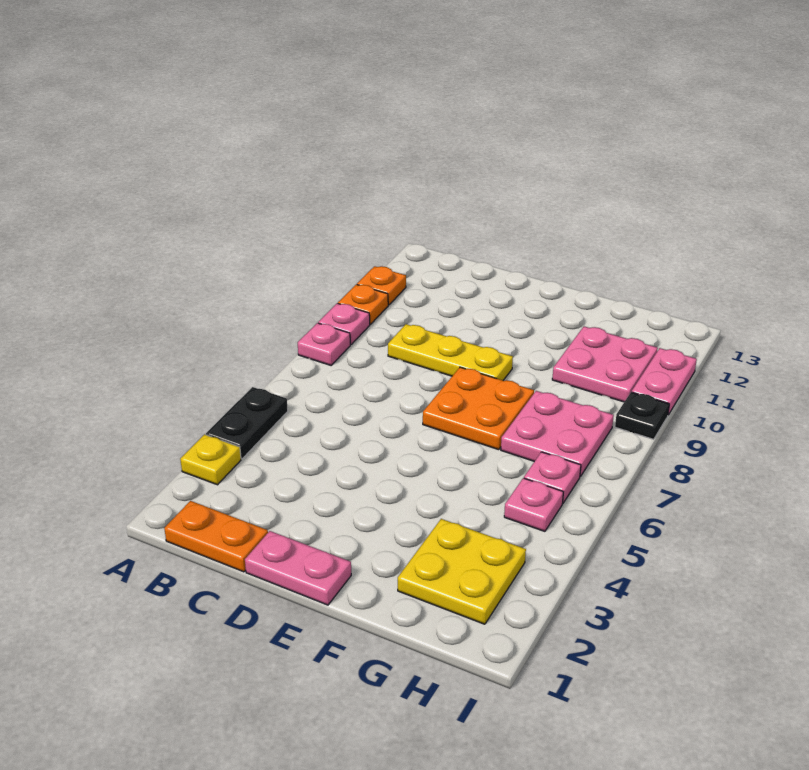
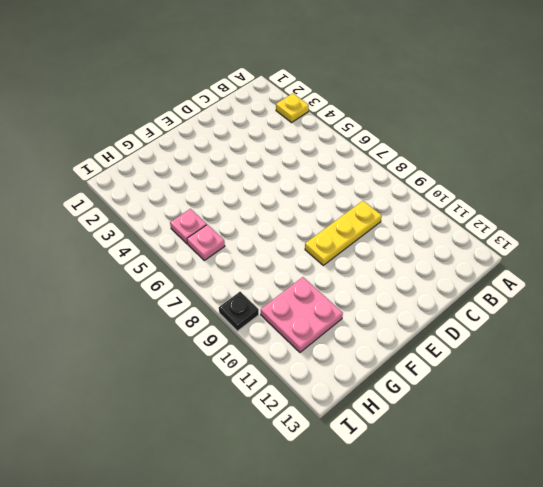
none -> black 1x2 plate [206,387,288,459]
none -> pink 1x1 plate [298,323,350,365]
none -> pink 1x1 plate [318,303,370,344]

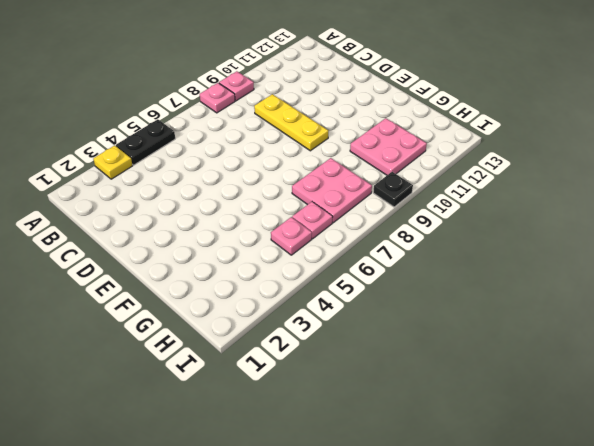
none -> orange 1x1 plate [338,284,388,324]
none -> orange 1x1 plate [357,266,406,305]
none -> orange 1x2 plate [164,501,268,572]

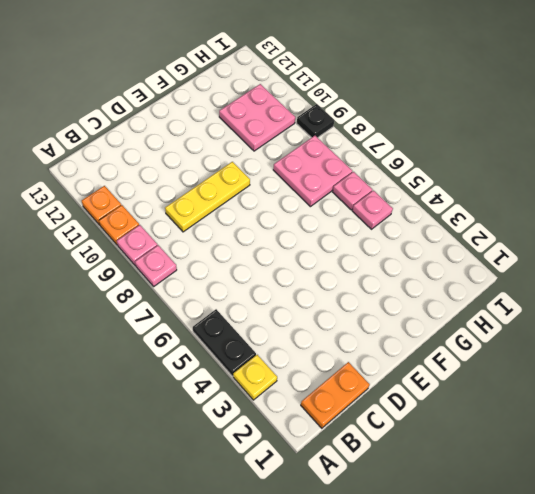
none -> pink 1x2 plate [245,531,351,605]
none -> orange 2x2 plate [423,367,534,450]
none -> yellow 2x2 plate [398,519,526,624]

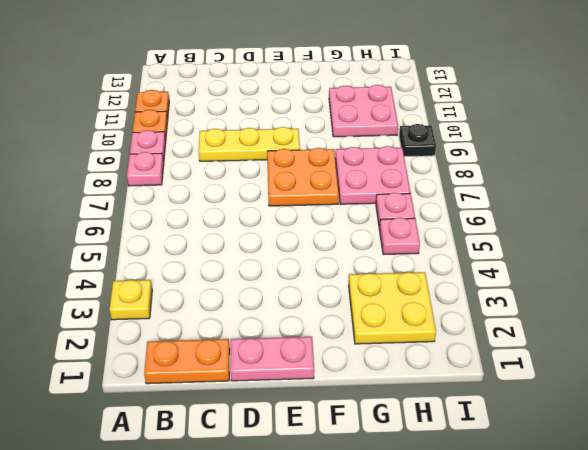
none -> black 1x2 plate [206,387,288,459]
none -> pink 1x2 plate [632,348,697,415]

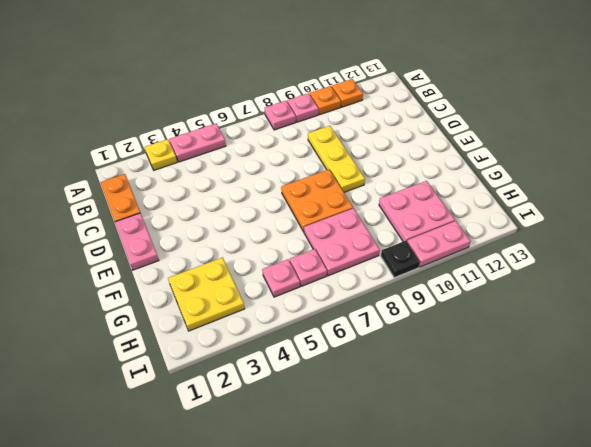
pink 1x2 plate [169,124,226,162] -> black 1x2 plate [206,387,288,459]

